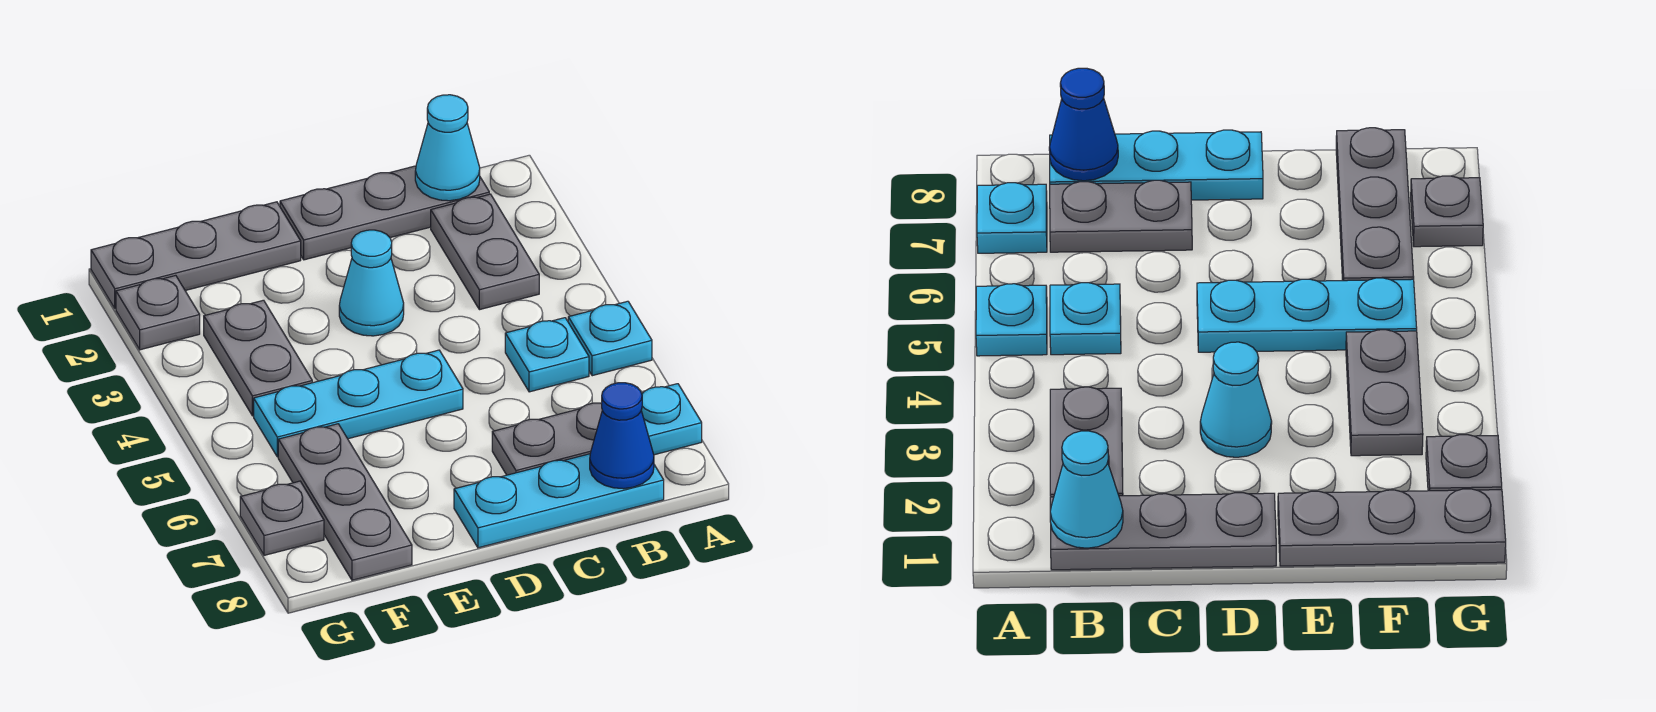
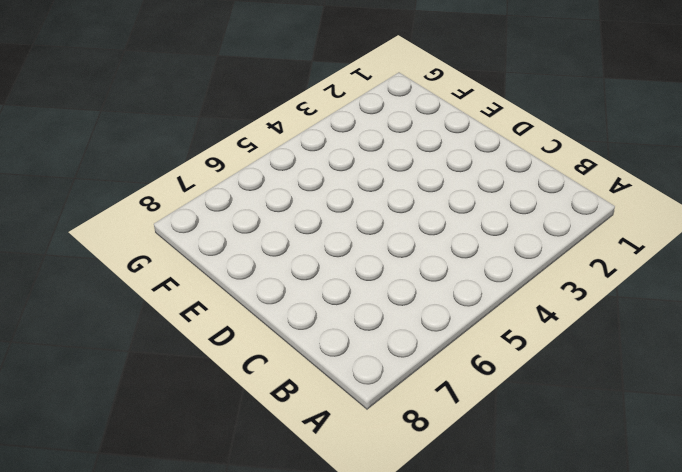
none -> cyan 1x1 plate [568,301,652,376]
none -> cyan 1x1 plate [641,384,702,455]
none -> grey 1x3 plate [280,166,489,260]

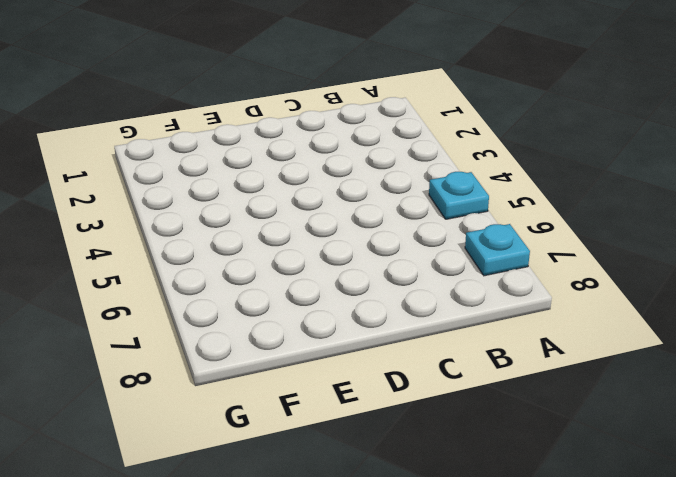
none -> grey 1x3 plate [280,166,489,260]
none -> grey 1x2 plate [431,194,539,310]
none -> cyan 1x1 plate [505,318,589,392]

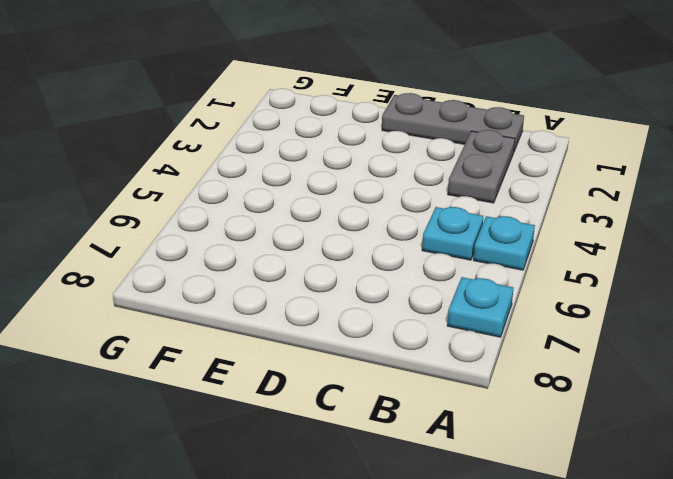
none -> grey 1x2 plate [492,403,602,475]
none -> cyan 1x3 plate [454,454,664,548]
none -> cyan 1x1 cone [339,230,404,336]

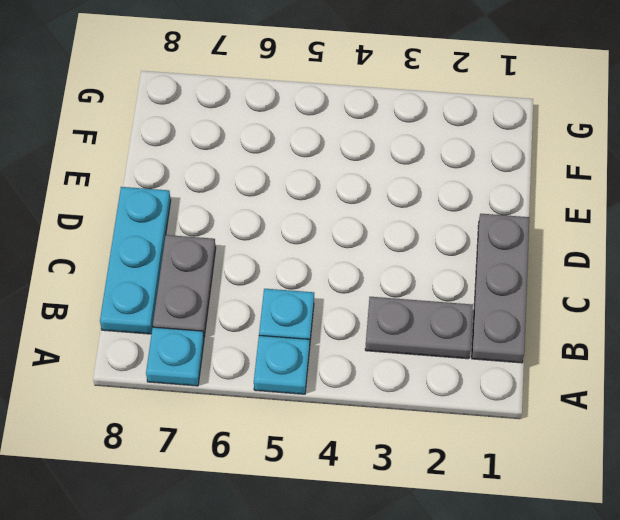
none -> cyan 1x1 cone [339,230,404,336]
none -> cyan 1x3 plate [254,350,463,457]
none -> grey 1x3 plate [91,202,301,309]

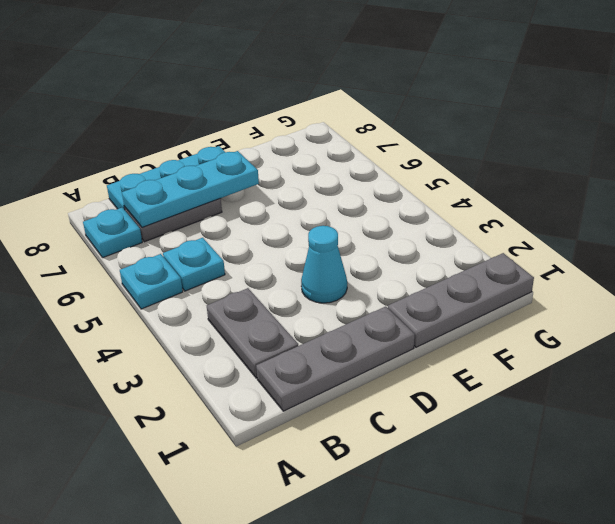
cyan 1x3 plate [122,151,259,227] -> cyan 1x3 plate moved to [254,350,463,457]
none -> grey 1x2 plate [204,300,312,416]
none -> grey 1x3 plate [278,424,412,580]
none -> grey 1x1 plate [116,275,200,350]

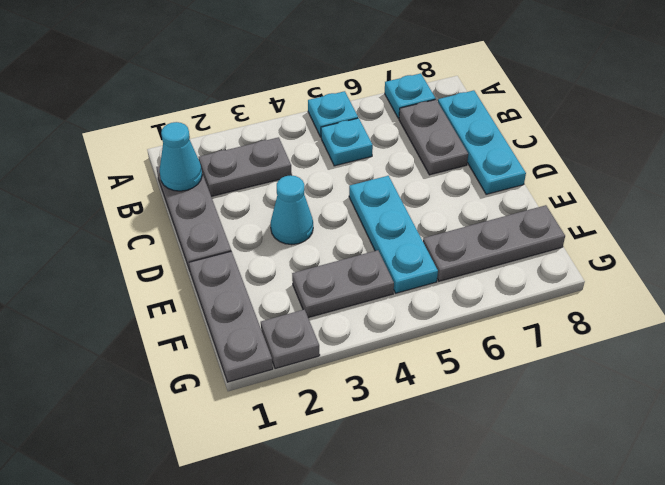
none -> grey 1x1 plate [240,481,324,555]
none -> blue 1x1 cone [590,383,654,489]

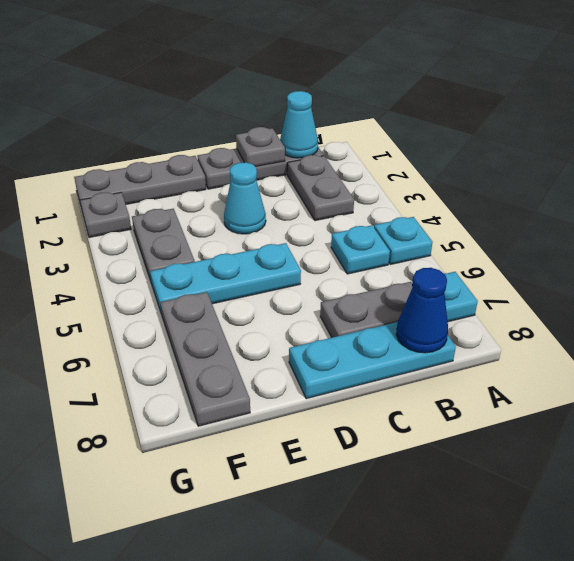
grey 1x1 plate [236,127,285,167] -> grey 1x1 plate moved to [240,481,324,555]

